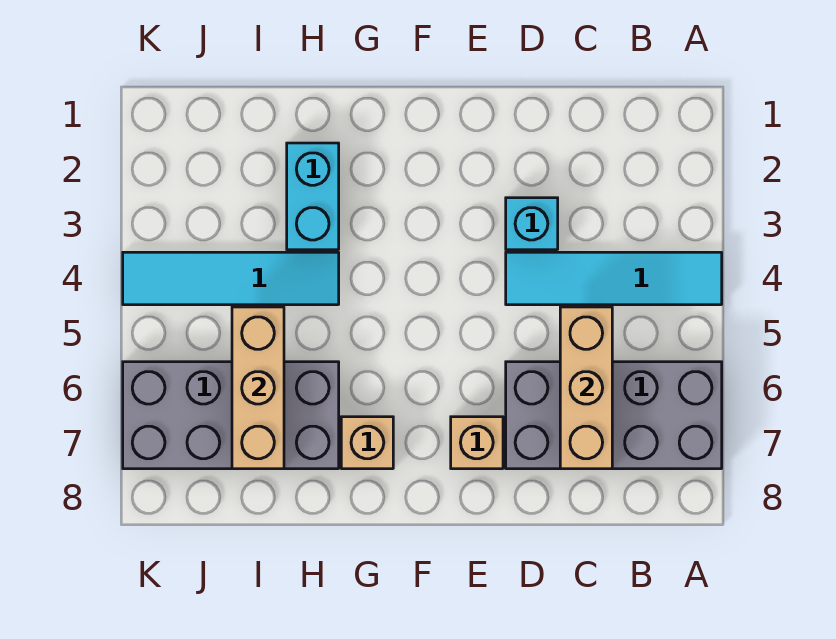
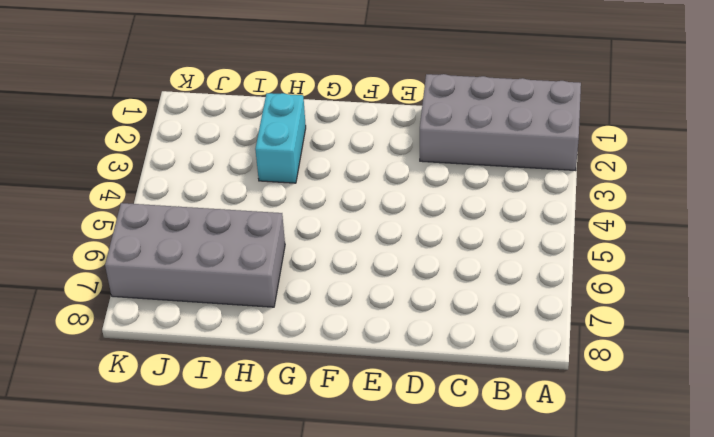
grey 2x4 brick [420,74,581,171] -> grey 2x4 brick moved to [506,362,722,469]
none -> cyan 1x4 tile [506,252,722,305]
none -> cyan 1x1 brick [506,198,558,250]

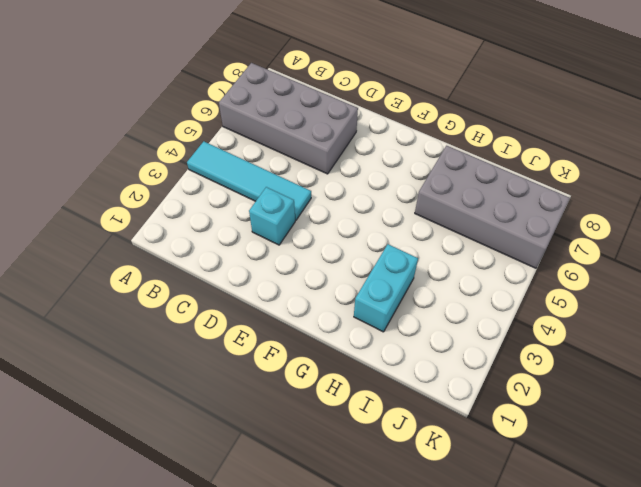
none -> tan 1x1 brick [451,417,503,469]
none -> tan 1x1 brick [341,417,393,469]

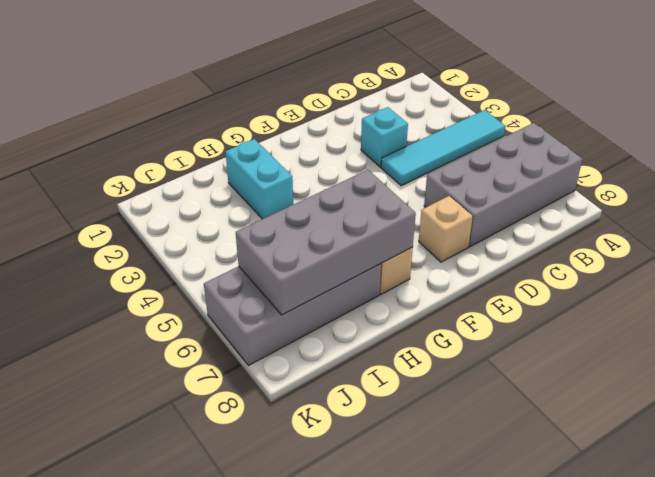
grey 2x4 brick [236,170,416,315] -> tan 1x3 brick [232,307,284,469]
none -> cyan 1x4 tile [123,252,339,305]
none -> tan 1x3 brick [560,307,612,469]

